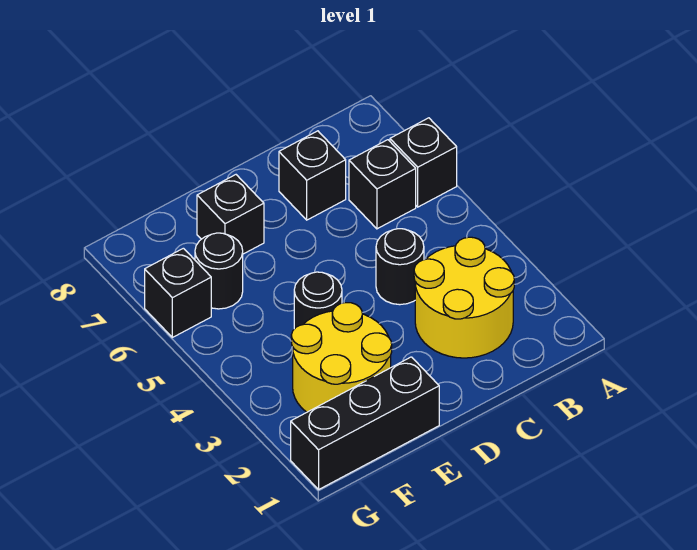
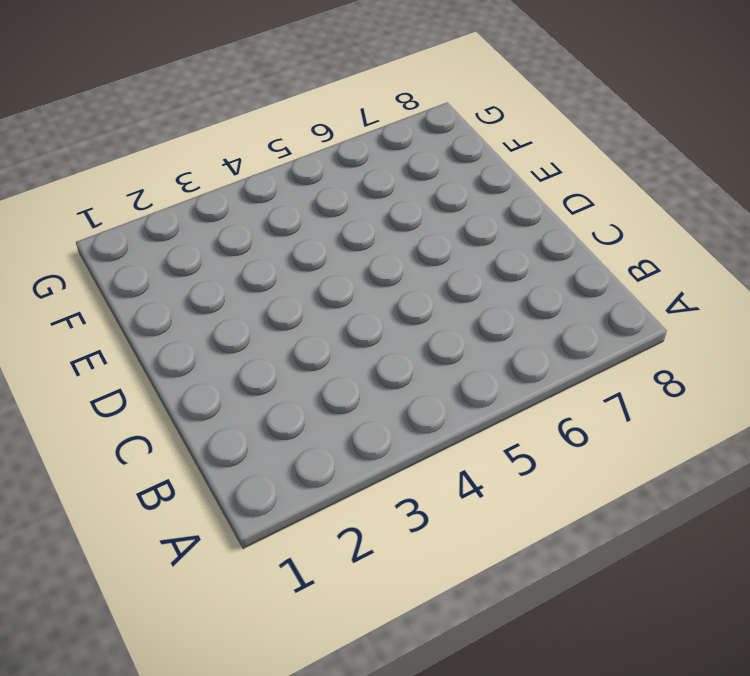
none -> black 1x1 brick [390,118,457,207]
none -> yellow 2x2 round brick [414,237,514,358]

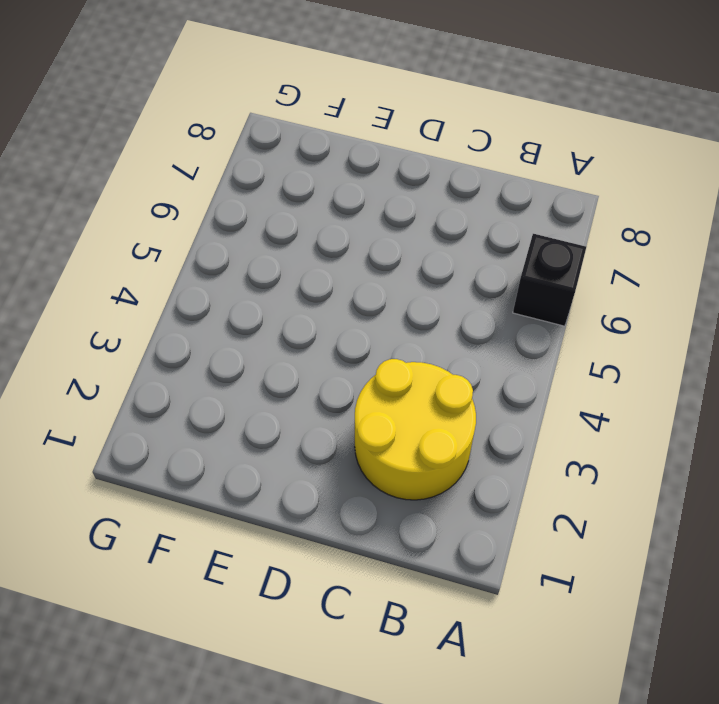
none -> black 1x1 brick [349,140,416,229]
none -> black 1x1 round brick [376,229,424,305]

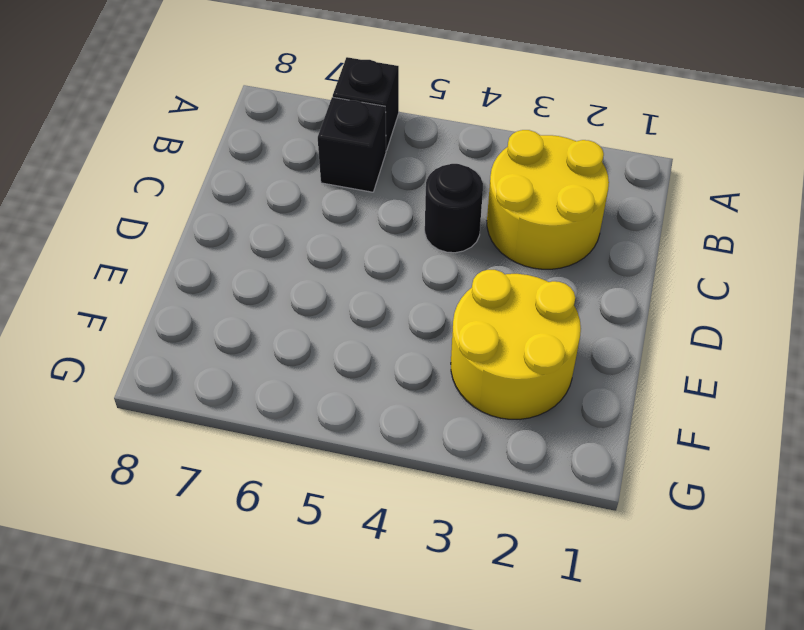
none -> black 1x1 brick [279,131,346,220]
none -> black 1x3 brick [291,357,439,489]

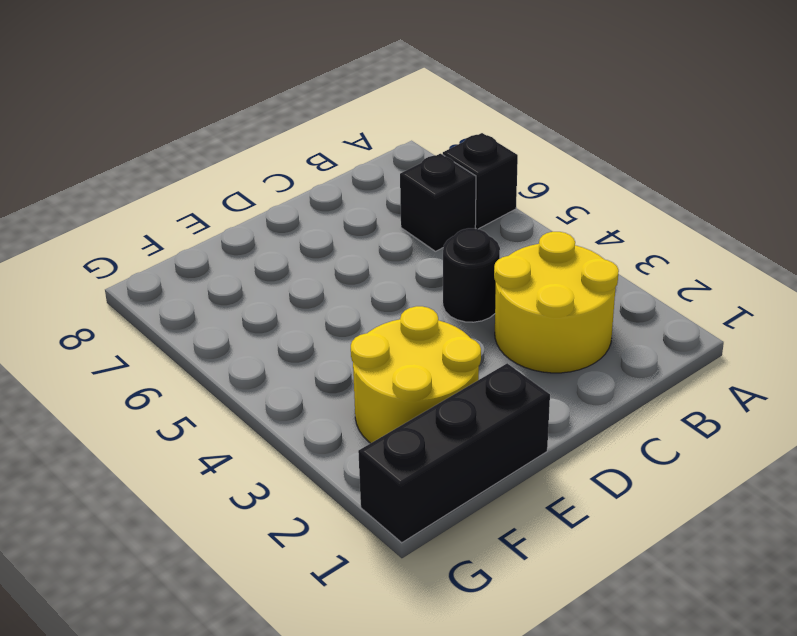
none -> black 1x1 brick [279,131,346,220]
none -> black 1x1 round brick [294,272,342,329]

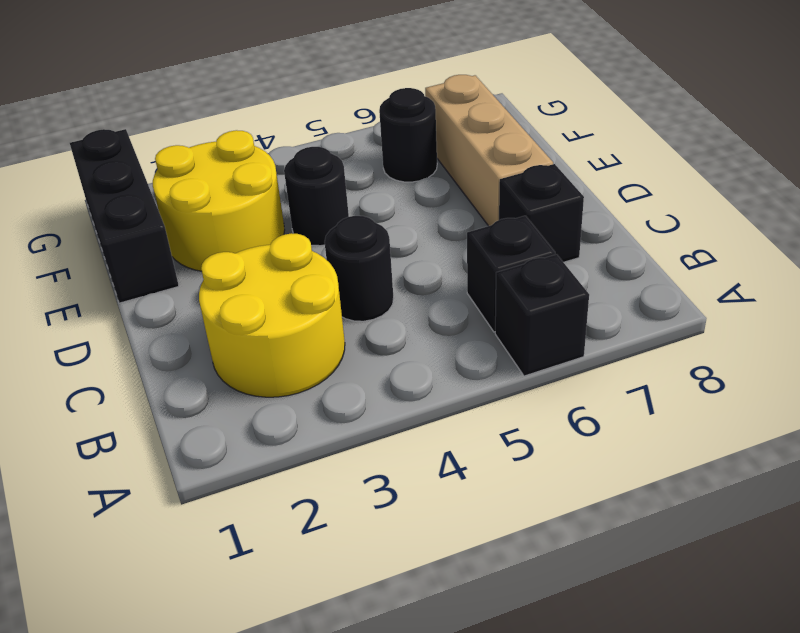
tan 1x3 brick [425,75,553,226] -> black 1x1 brick [197,175,264,254]
none -> black 1x1 brick [145,248,211,337]

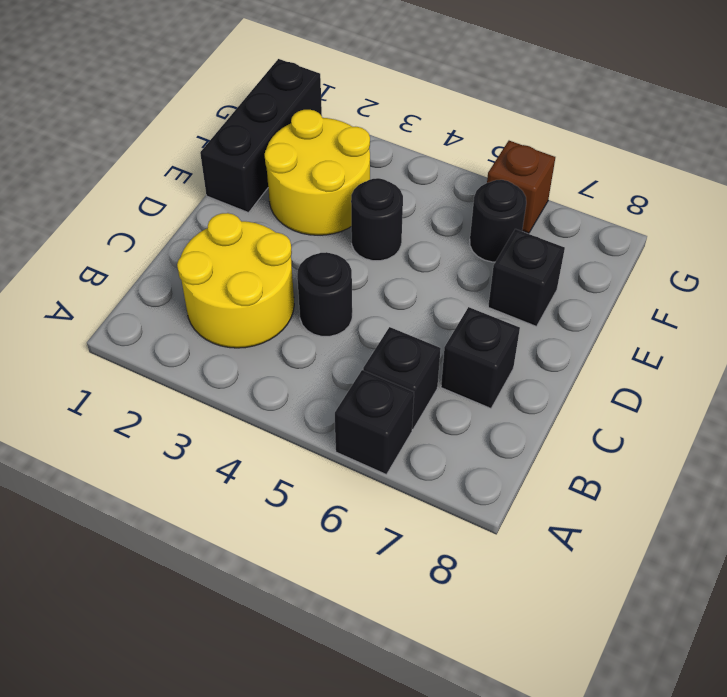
brown 1x1 brick [487,141,555,233] -> black 1x1 brick [145,248,211,337]

